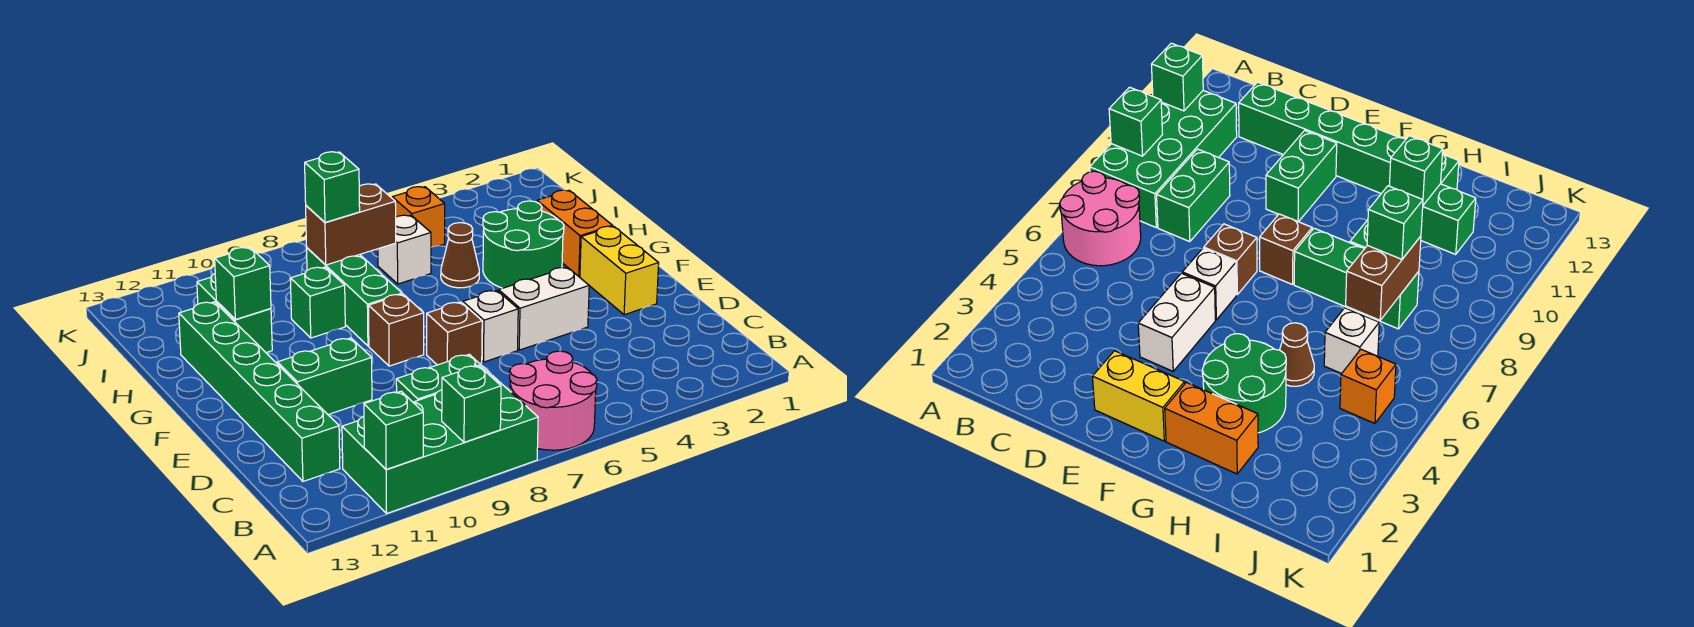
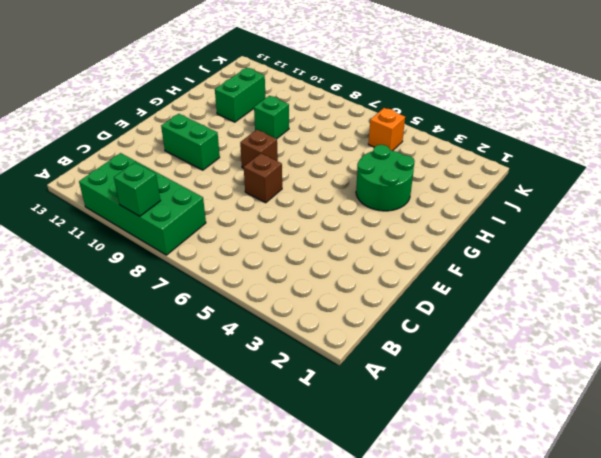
none -> pink 2x2 round brick [510,351,597,450]
none -> green 1x2 brick [396,354,491,402]
none -> green 1x6 brick [179,302,340,481]

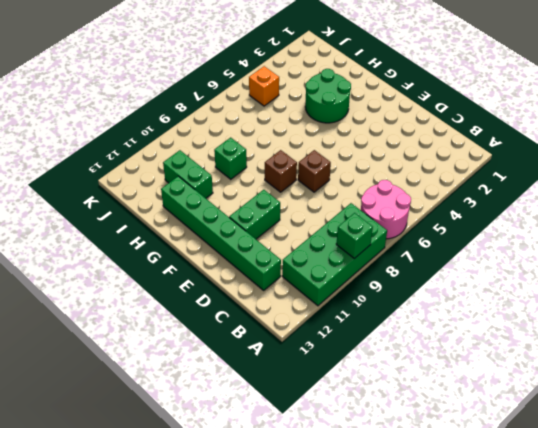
none -> green 1x2 brick [396,354,491,402]
none -> yellow 1x2 brick [580,226,659,315]
none -> white 1x2 brick [499,267,589,350]

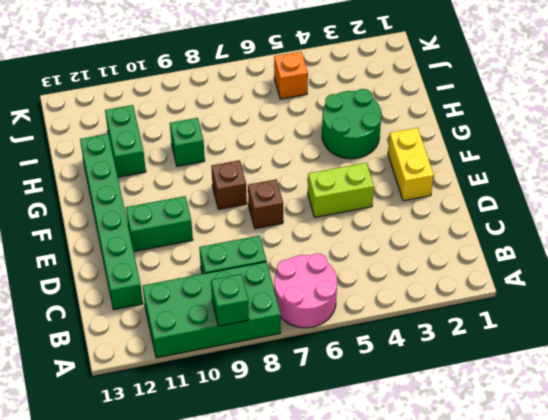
lime 1x2 brick [308,163,374,217] -> white 1x2 brick [499,267,589,350]
none -> white 1x1 brick [463,290,518,362]
none -> orange 1x2 brick [537,190,613,277]
none -> green 1x3 brick [307,248,402,346]

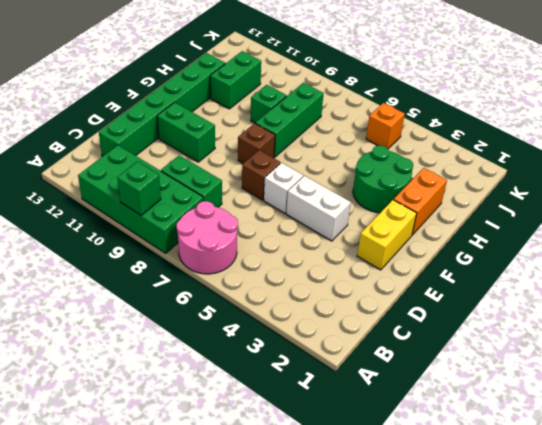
none -> brown 1x1 cone [441,223,479,288]
none -> white 1x1 brick [378,215,431,284]
none -> green 1x1 brick [364,391,423,469]

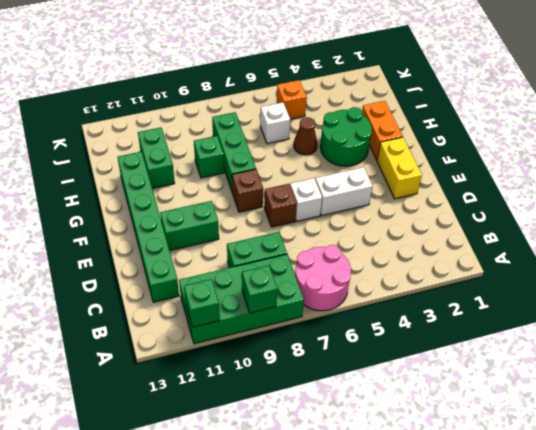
none -> green 1x1 brick [215,247,271,320]
none -> brown 1x2 brick [306,184,396,265]
none -> green 1x1 brick [305,152,360,222]

